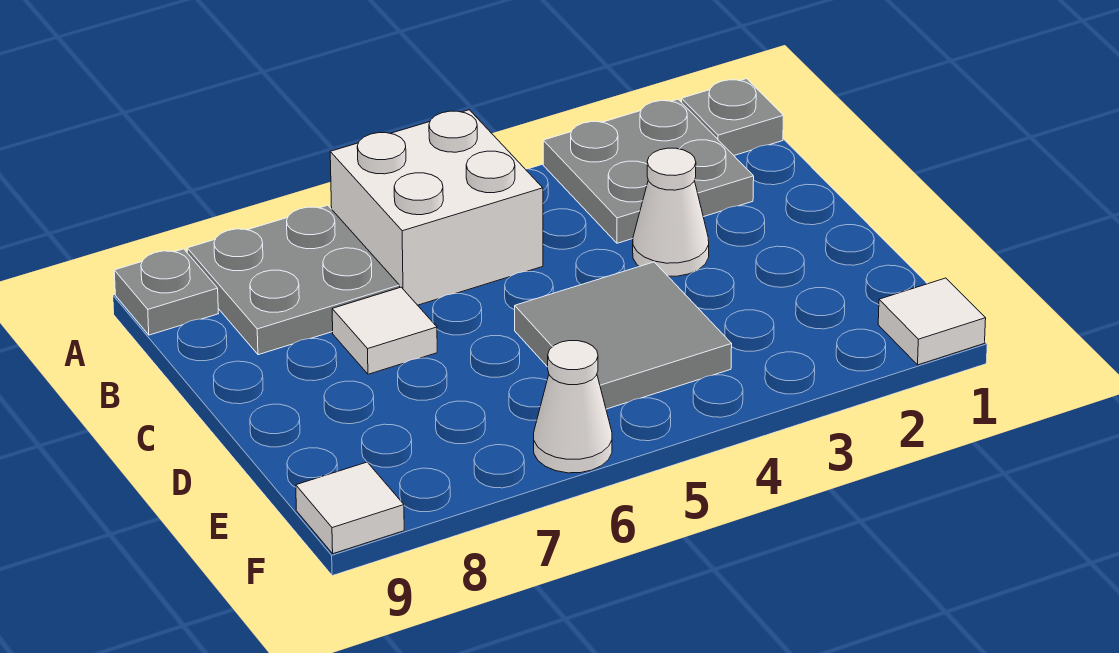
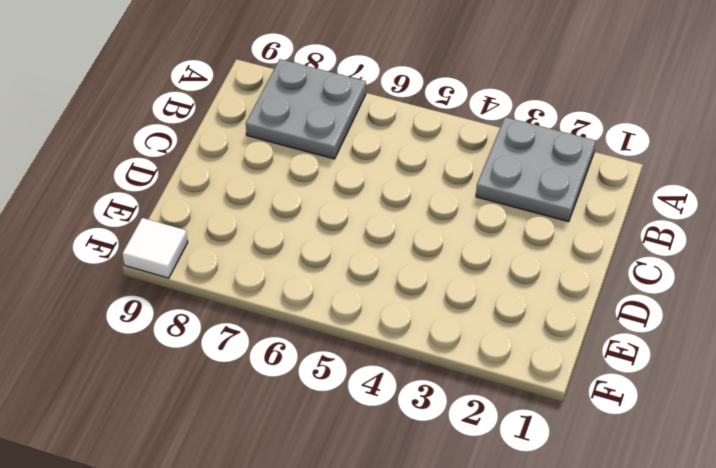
none -> grey 1x1 plate [682,79,783,155]
none -> white 2x2 brick [330,110,543,305]

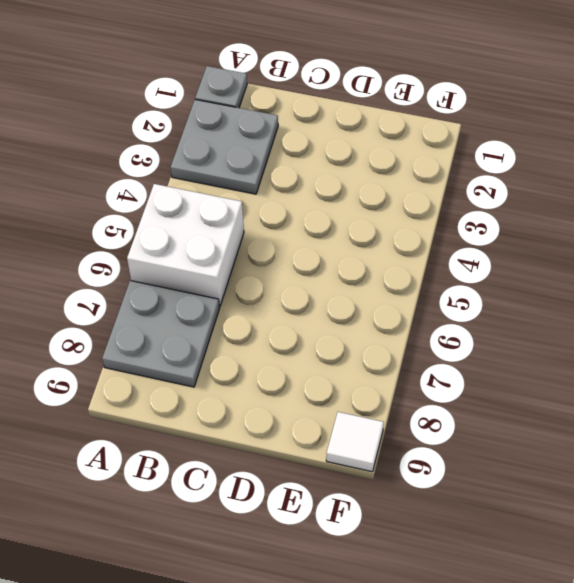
none -> grey 1x1 plate [114,249,218,335]
none -> white 1x1 cone [633,148,709,276]

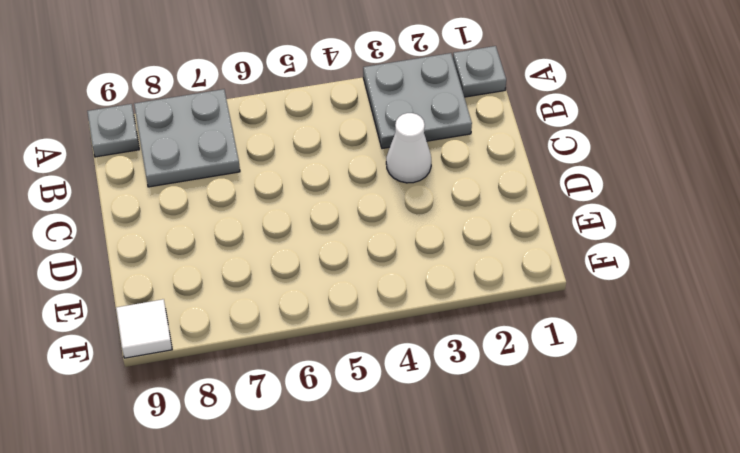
none -> white 2x2 brick [330,110,543,305]
none -> white 1x1 tile [332,287,437,374]

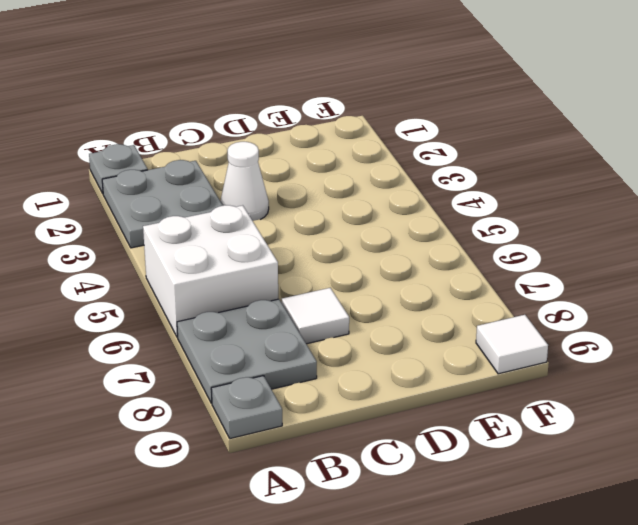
none -> grey 2x2 tile [515,262,732,409]
none -> white 1x1 tile [878,278,986,365]

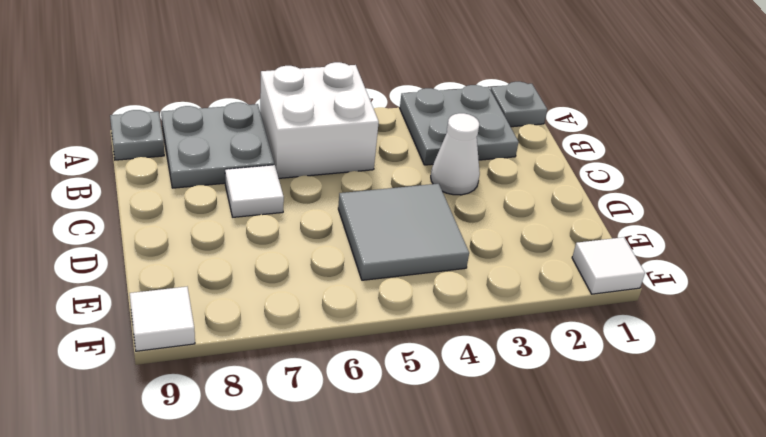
none -> white 1x1 cone [534,341,612,473]

